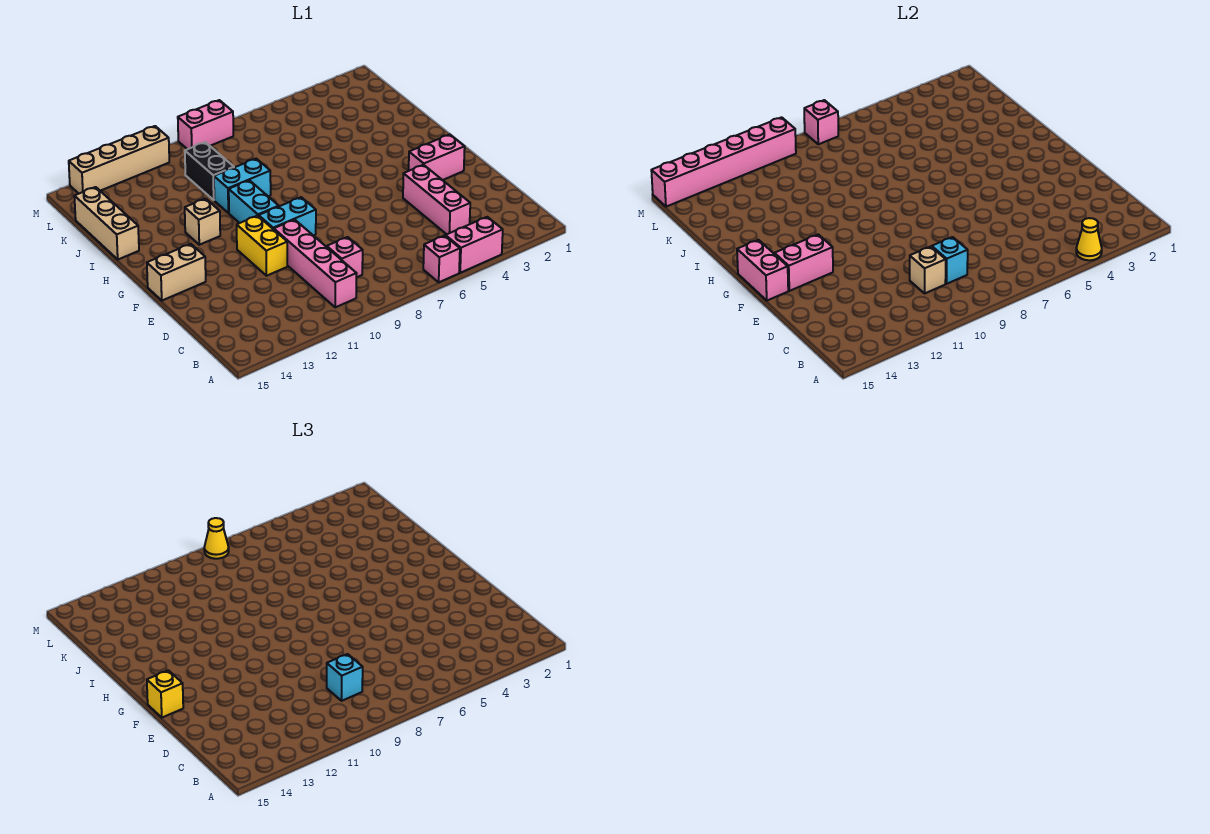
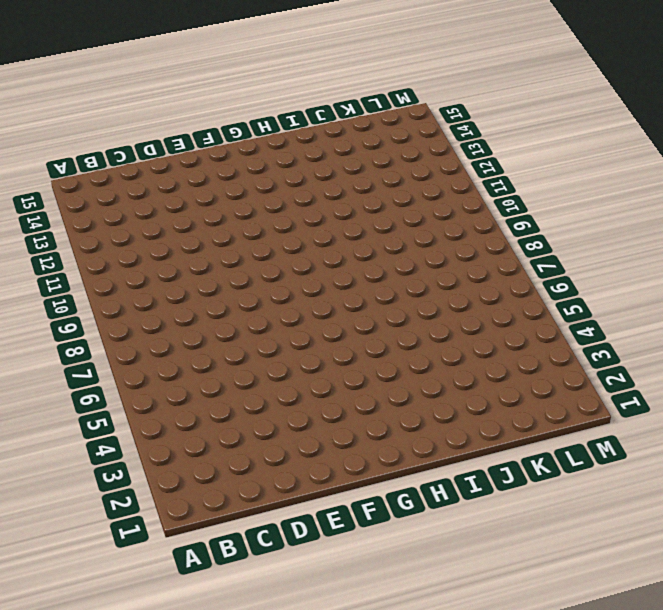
none -> pink 1x2 brick [446,217,503,273]
none -> pink 1x1 brick [423,236,460,282]
none -> pink 1x4 brick [274,220,357,307]

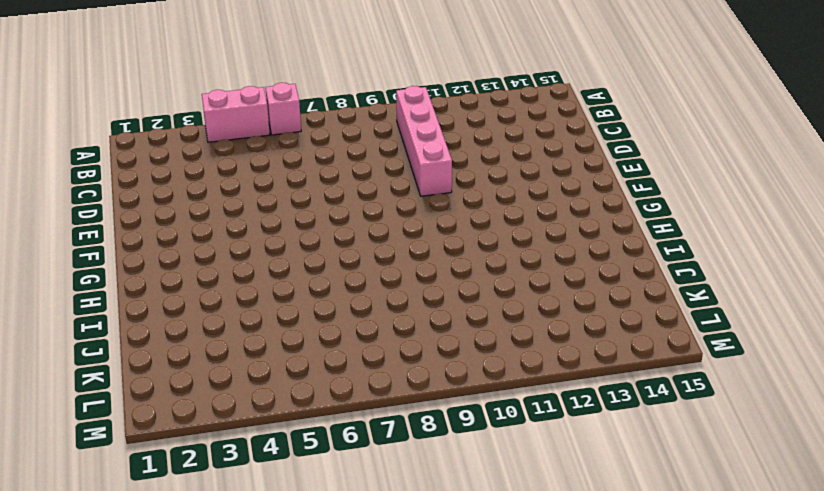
none -> pink 1x3 brick [403,165,470,234]
none -> pink 1x1 brick [327,237,363,277]
none -> yellow 1x2 brick [237,216,287,276]

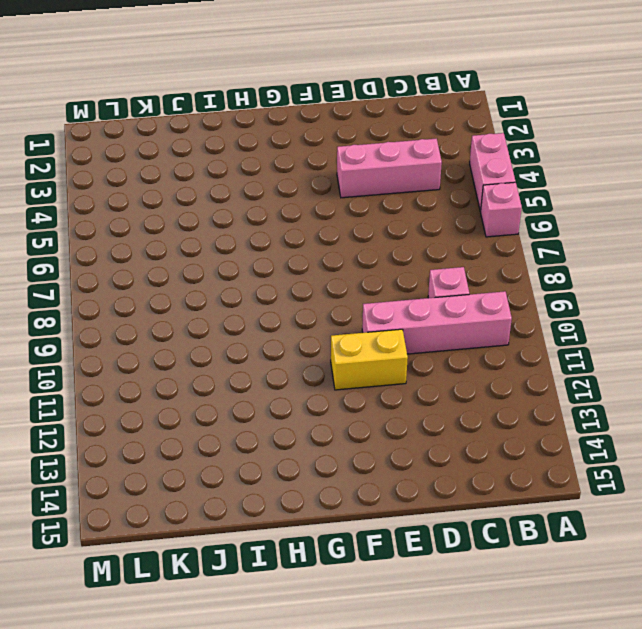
none -> pink 1x2 brick [409,134,465,180]
none -> cyan 1x2 brick [259,197,316,236]
none -> tan 1x2 brick [147,244,206,300]

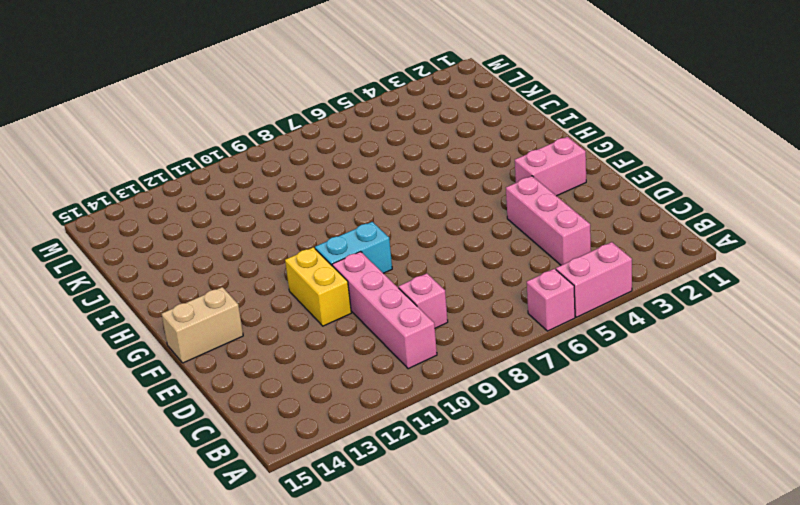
none -> cyan 1x2 brick [229,180,279,223]
none -> tan 1x1 brick [185,199,220,245]
none -> cyan 1x2 brick [214,159,271,213]

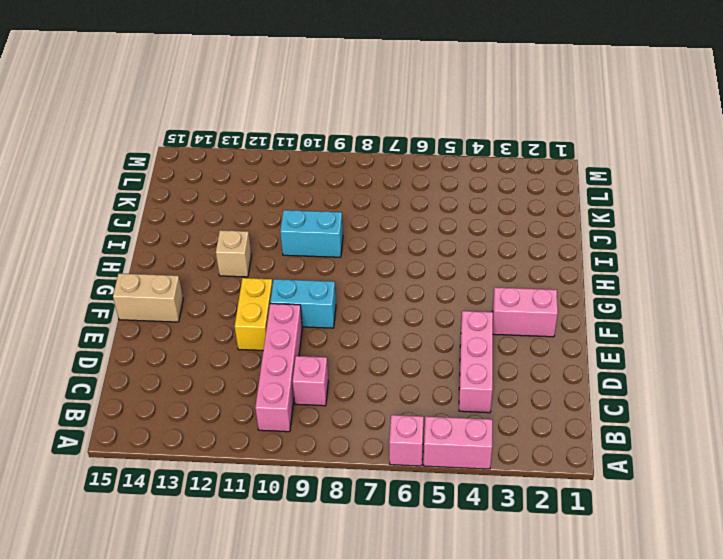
none -> cyan 1x2 brick [229,180,279,223]
none -> tan 1x3 brick [74,187,139,259]
none -> black 1x2 brick [185,142,234,200]

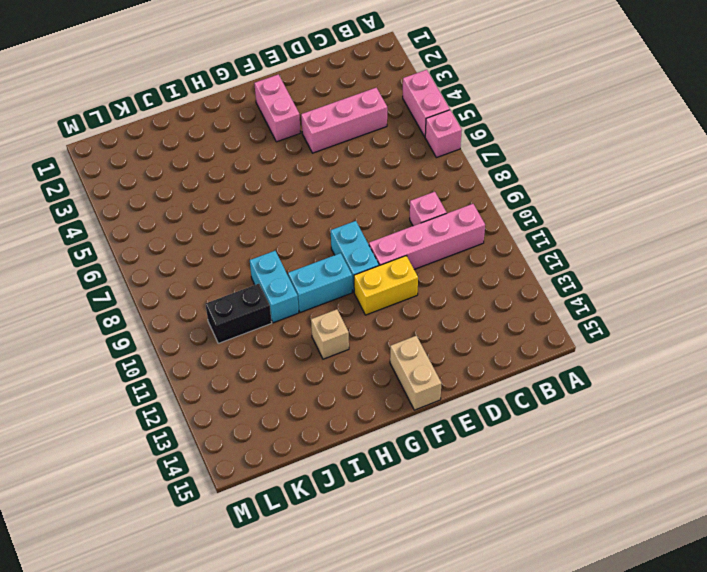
none -> tan 1x3 brick [74,187,139,259]
none -> pink 1x2 brick [178,100,233,149]
none -> tan 1x4 brick [69,126,169,194]

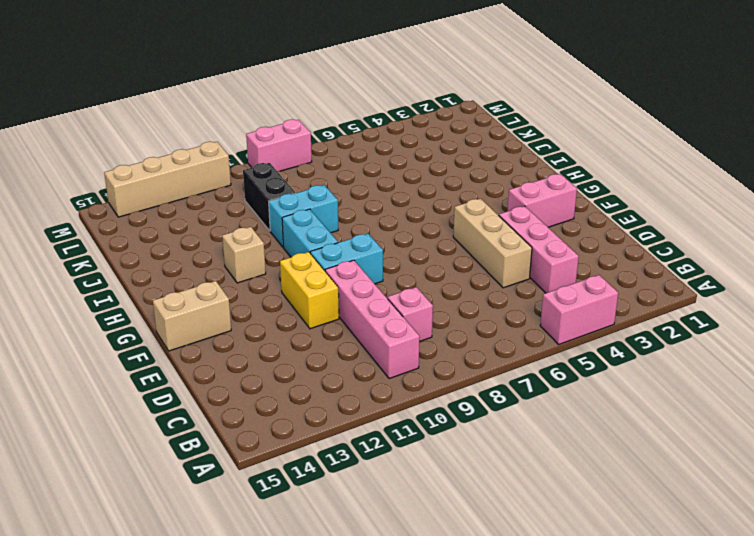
tan 1x3 brick [453,199,532,288] -> tan 1x3 brick moved to [74,187,139,259]
none -> pink 1x1 brick [423,236,460,282]
none -> yellow 1x1 cone [1076,218,1102,260]
none -> cyan 1x1 brick [932,237,968,284]

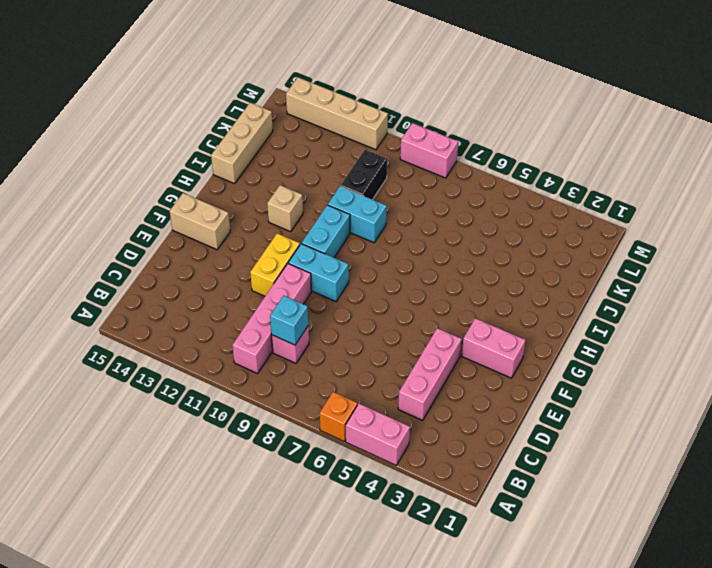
orange 1x1 brick [320,392,357,442] -> pink 1x1 brick [423,236,460,282]
none -> yellow 1x1 cone [1076,218,1102,260]
none -> tan 1x1 brick [910,246,946,293]
none -> pink 1x2 brick [775,234,833,291]

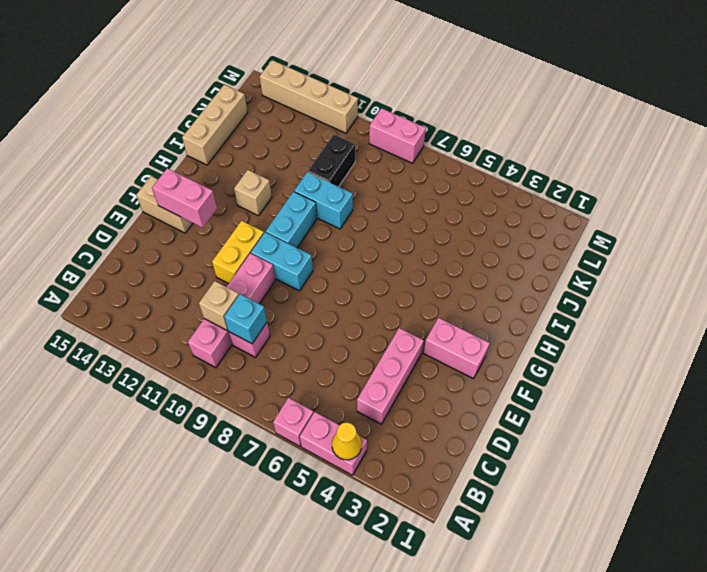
none -> pink 1x2 brick [737,240,788,300]
none -> pink 1x1 brick [804,100,838,144]
none -> pink 1x6 brick [651,117,796,207]

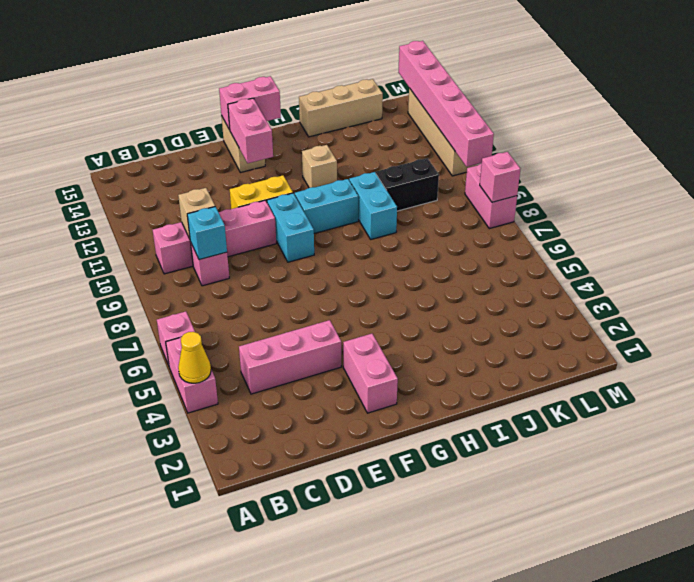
none -> cyan 1x1 brick [327,654,363,701]
none -> yellow 1x1 brick [147,670,183,717]
none -> yellow 1x1 cone [204,518,229,559]

